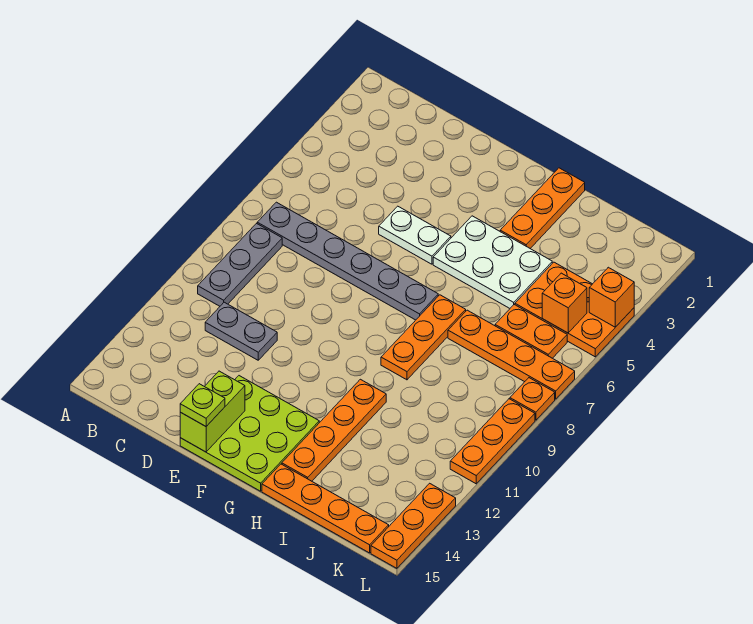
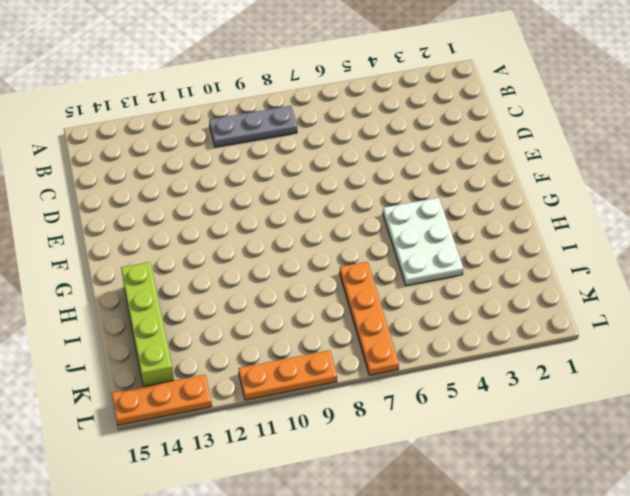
lime 1x4 brick [121,262,174,386] -> orange 1x4 plate [282,379,386,481]
none -> grey 1x6 plate [257,202,438,320]
none -> grey 1x2 plate [205,302,277,360]
none -> white 1x2 plate [379,206,451,264]

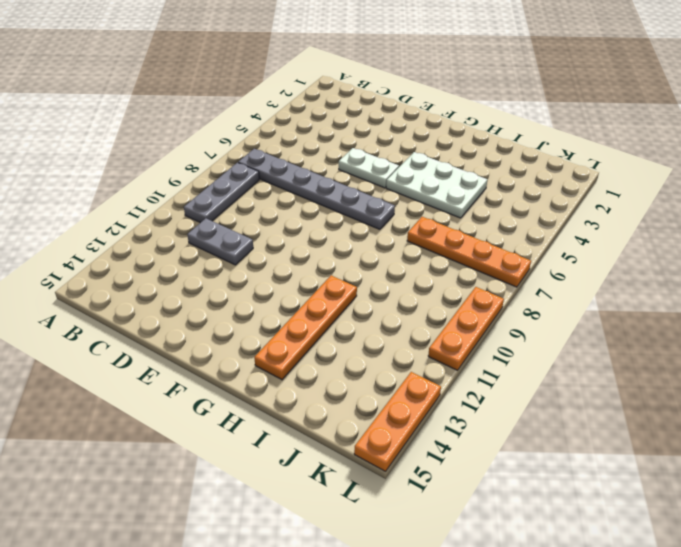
none -> lime 3x3 plate [180,376,319,491]
none -> orange 1x3 plate [500,168,585,248]
none -> orange 1x3 plate [381,295,466,380]

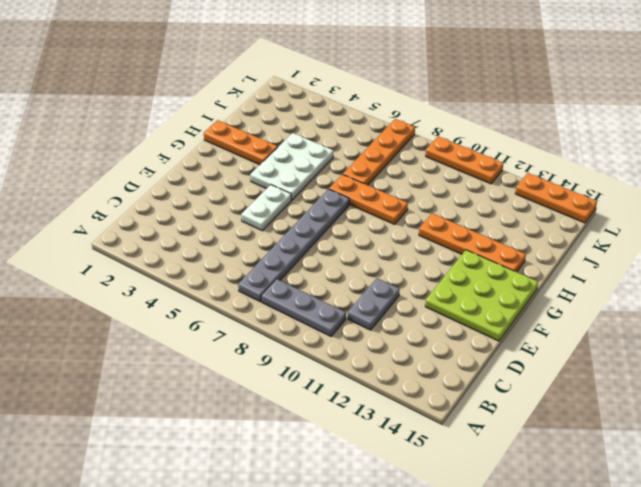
none -> orange 1x4 plate [262,464,389,553]
none -> orange 2x3 plate [515,262,634,357]
none -> orange 1x2 plate [495,305,567,358]

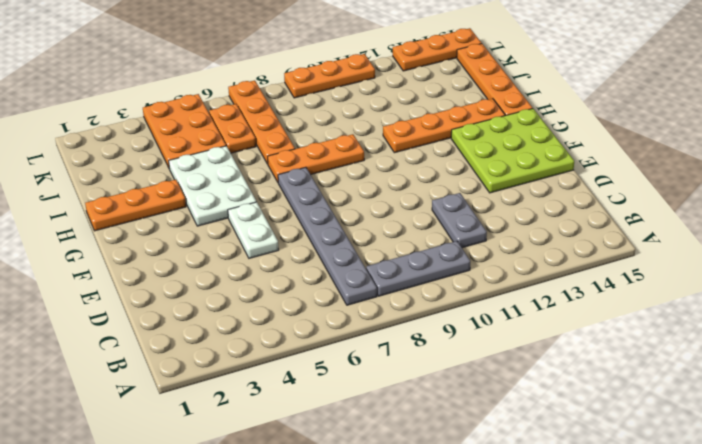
none -> orange 1x1 plate [510,378,555,420]
none -> lime 1x2 brick [180,371,245,452]
none -> orange 1x1 brick [542,273,587,333]

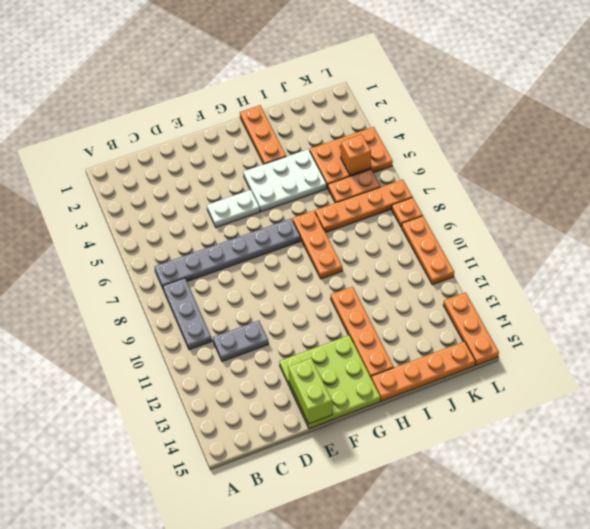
none -> orange 1x1 brick [589,267,634,327]
none -> lime 1x1 plate [180,384,225,426]

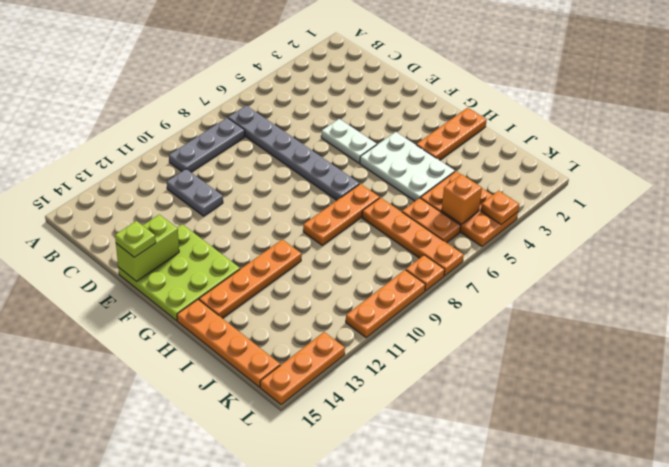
orange 1x1 plate [481,191,519,224] -> orange 1x1 brick [589,267,634,327]

